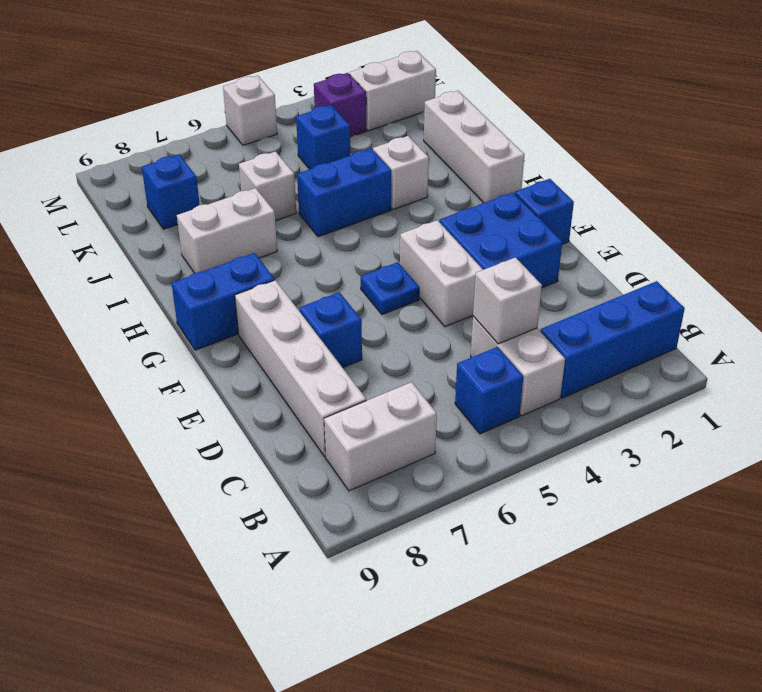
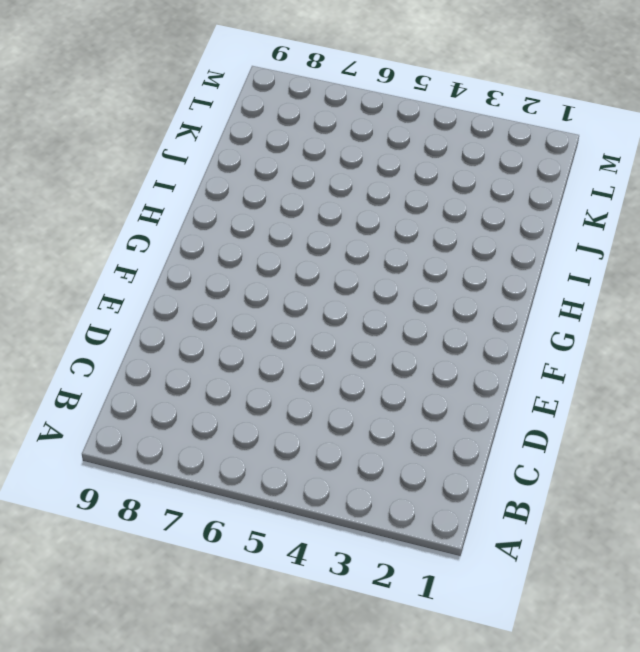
none -> blue 1x3 brick [540,281,685,398]
none -> white 1x2 brick [471,316,565,416]
none -> blue 1x1 brick [455,347,523,434]

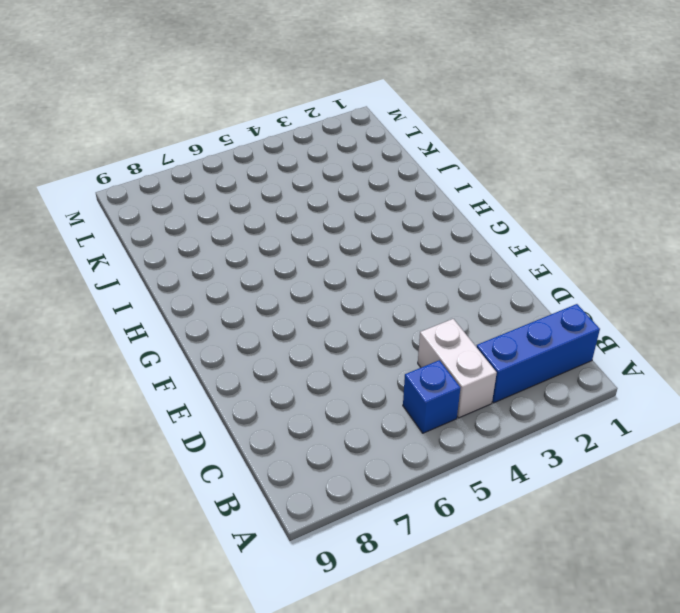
none -> white 1x2 brick [324,382,437,491]
none -> white 1x4 brick [235,280,366,457]
none -> blue 2x2 brick [439,192,562,288]

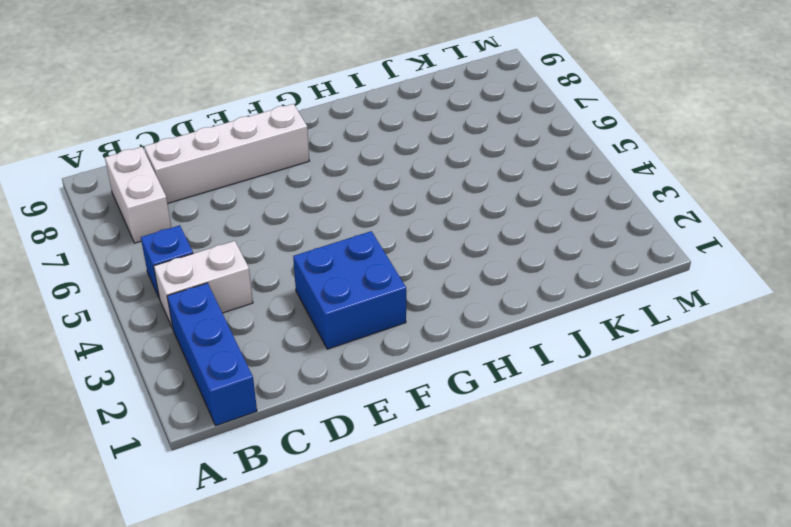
none -> white 1x2 brick [400,220,483,327]
none -> blue 1x1 brick [299,292,362,368]
none -> blue 1x1 brick [515,179,574,244]

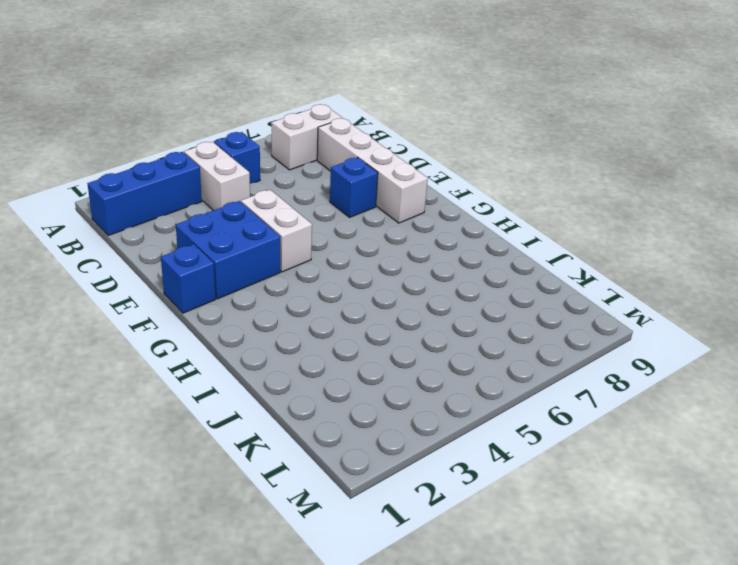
none -> blue 1x1 plate [361,262,420,315]
none -> blue 1x2 brick [172,253,275,350]
none -> white 1x3 brick [424,91,525,203]

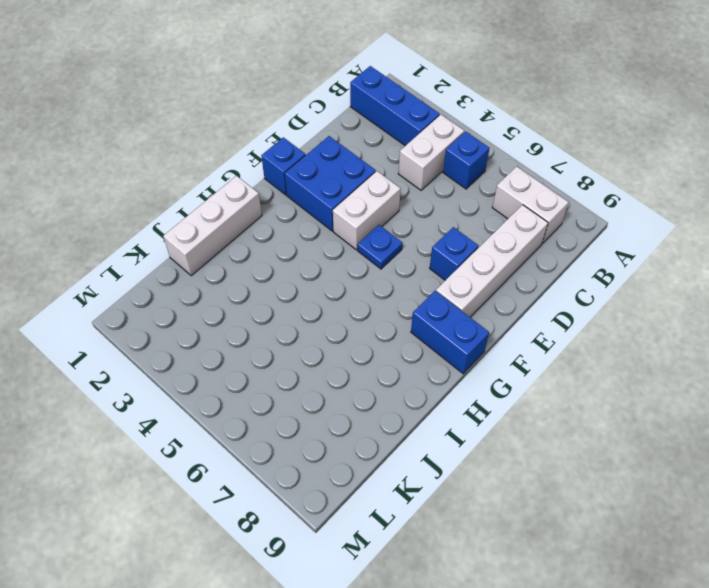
none -> white 1x1 brick [373,136,429,210]
none -> blue 1x2 brick [297,149,391,237]
none -> white 1x2 brick [177,188,277,273]

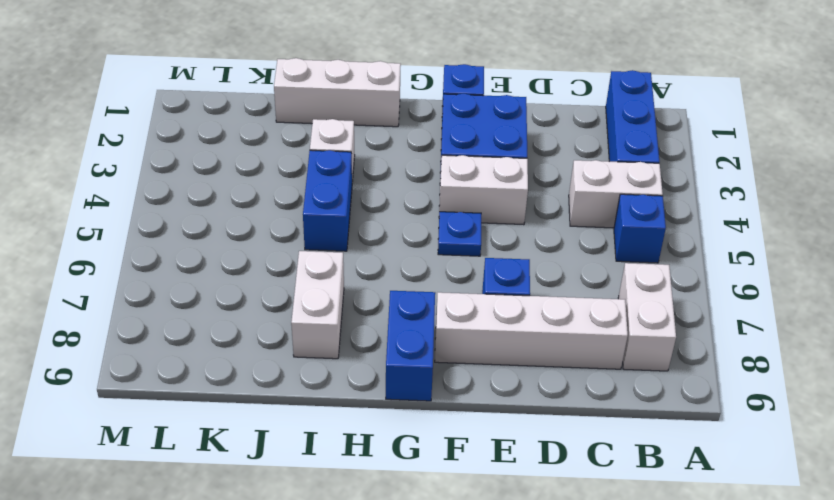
none -> white 1x1 brick [239,152,296,221]
none -> blue 1x1 brick [296,105,350,169]
none -> blue 1x1 brick [142,154,200,229]

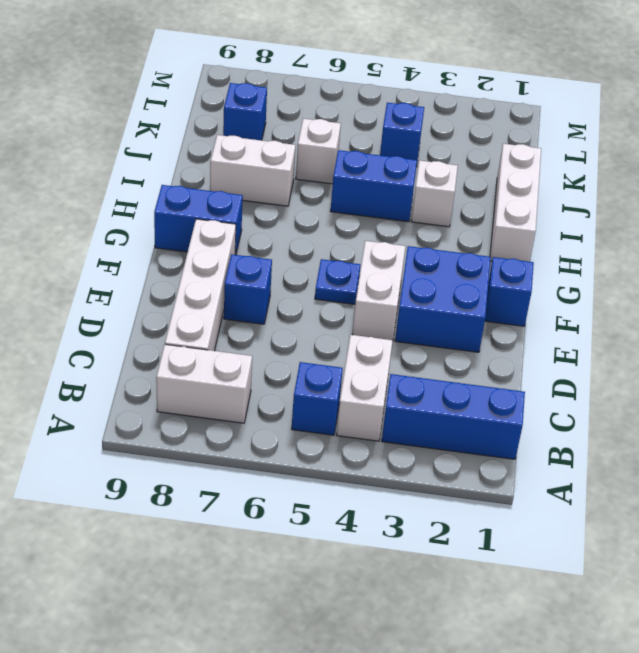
none -> white 1x2 brick [349,51,436,131]
none -> purple 1x1 brick [314,73,366,137]
none -> white 1x1 brick [223,76,277,145]

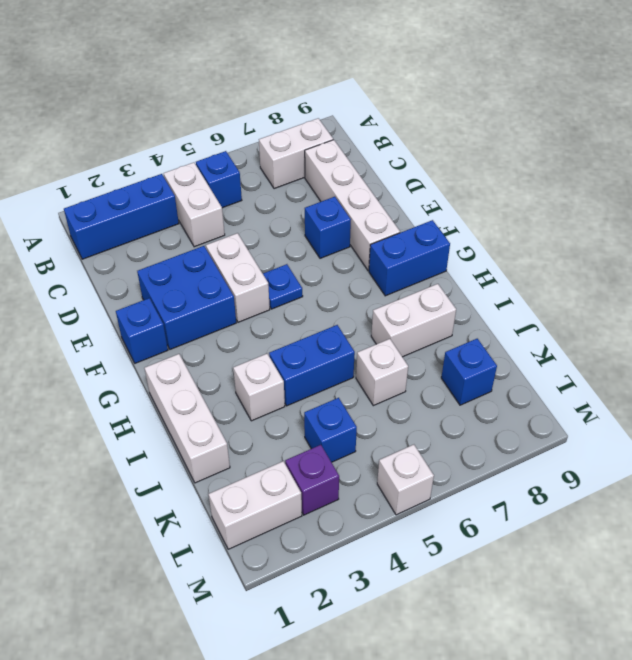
none -> white 1x1 brick [473,257,542,344]

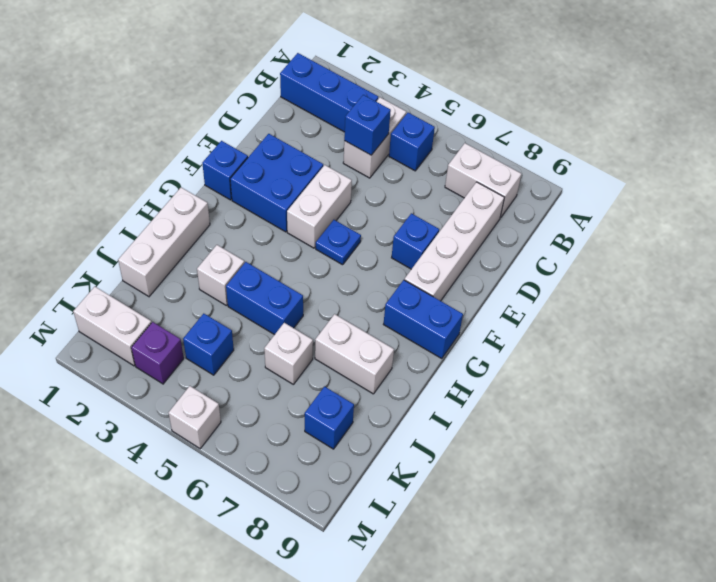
blue 1x1 brick [344,95,391,155] -> white 1x1 brick [473,257,542,344]

